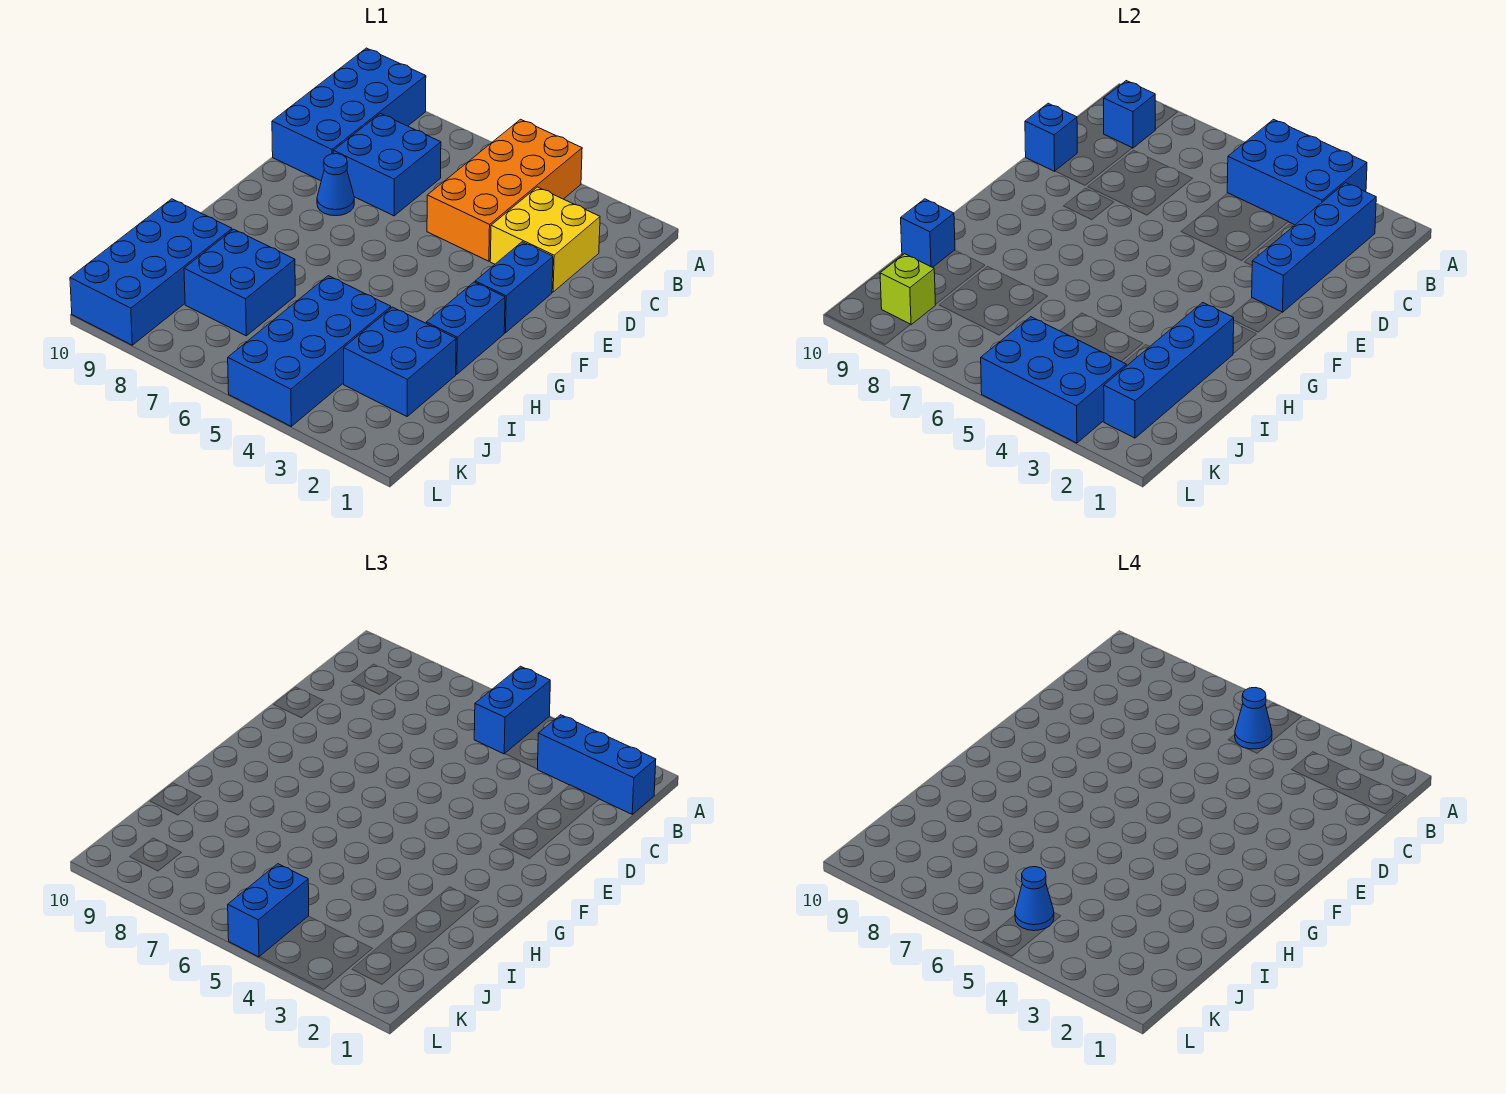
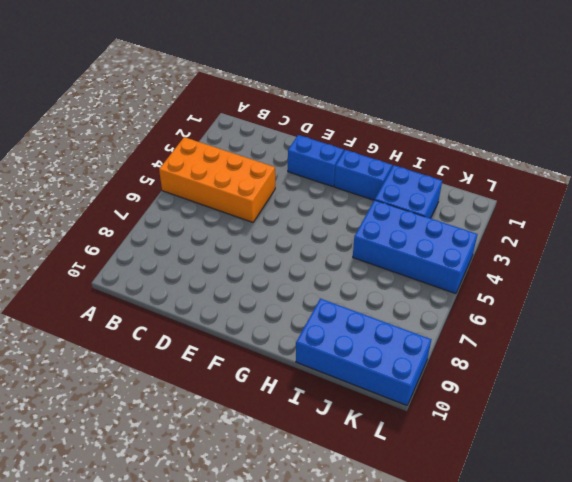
none -> blue 2x4 brick [272,48,426,181]
none -> yellow 2x2 brick [490,187,600,292]
none -> blue 2x2 brick [333,114,441,216]

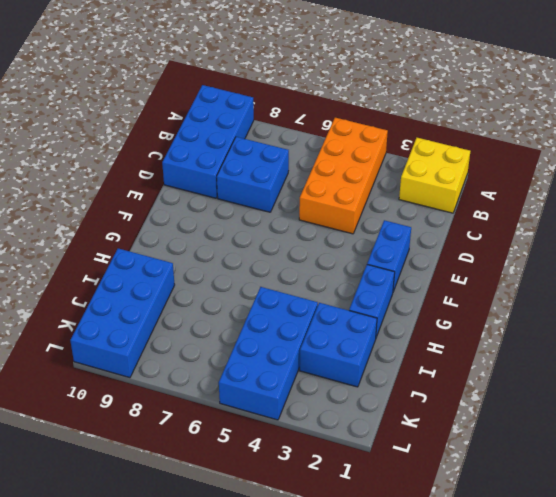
yellow 2x2 brick [399,138,470,213] -> yellow 2x2 brick moved to [490,187,600,292]
none -> blue 1x1 cone [317,154,354,216]
none -> blue 2x2 brick [184,229,295,336]
none -> blue 2x3 brick [1227,119,1367,225]

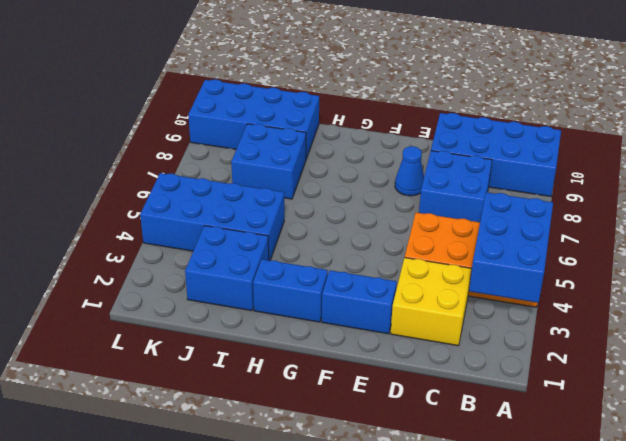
none -> blue 1x4 brick [1252,183,1376,312]
none -> blue 1x1 brick [1104,81,1155,148]
none -> blue 1x1 brick [1025,103,1077,171]

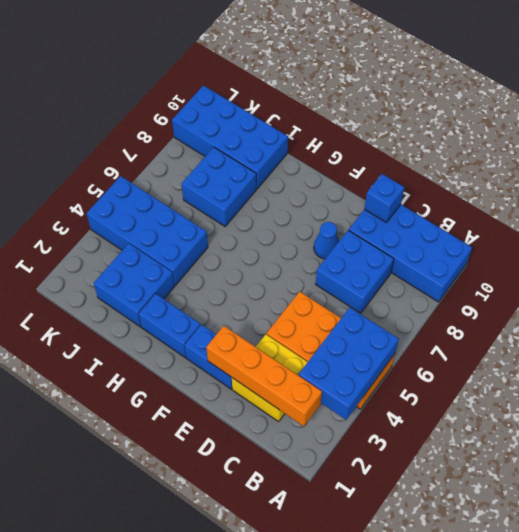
orange 1x4 brick [206,326,322,426] -> blue 1x4 brick [1252,183,1376,312]
none -> blue 1x1 brick [1104,81,1155,148]
none -> blue 1x4 brick [1104,303,1234,438]
none -> blue 1x1 brick [901,199,955,268]

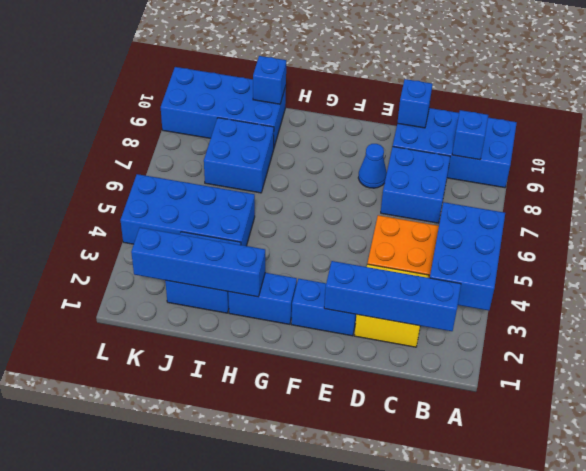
none -> blue 2x3 brick [981,317,1126,443]
none -> lime 1x1 brick [880,254,936,325]
none -> blue 1x2 brick [474,666,550,754]

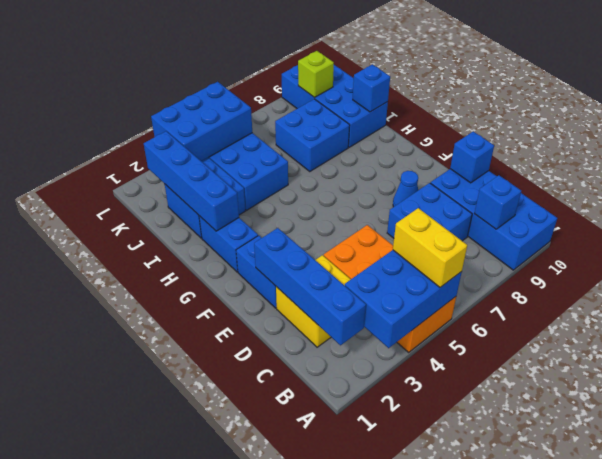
yellow 1x2 brick [393,208,467,287] -> blue 1x2 brick [474,666,550,754]
none -> blue 1x3 brick [537,715,656,814]
none -> blue 1x2 brick [228,864,309,957]
none -> blue 1x1 cone [1235,688,1272,749]

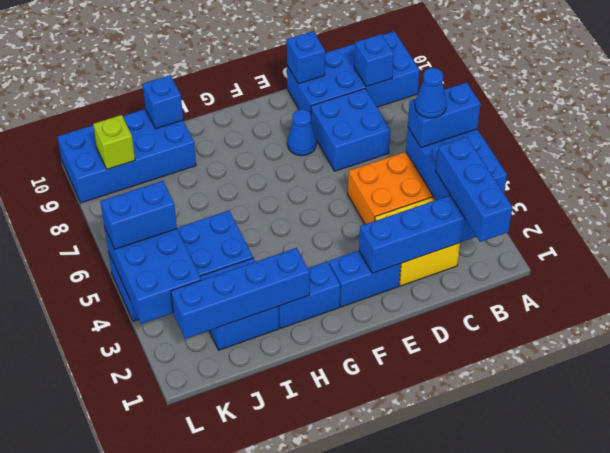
none -> blue 2x2 brick [184,229,295,336]
none -> blue 1x1 cone [1015,867,1054,931]

